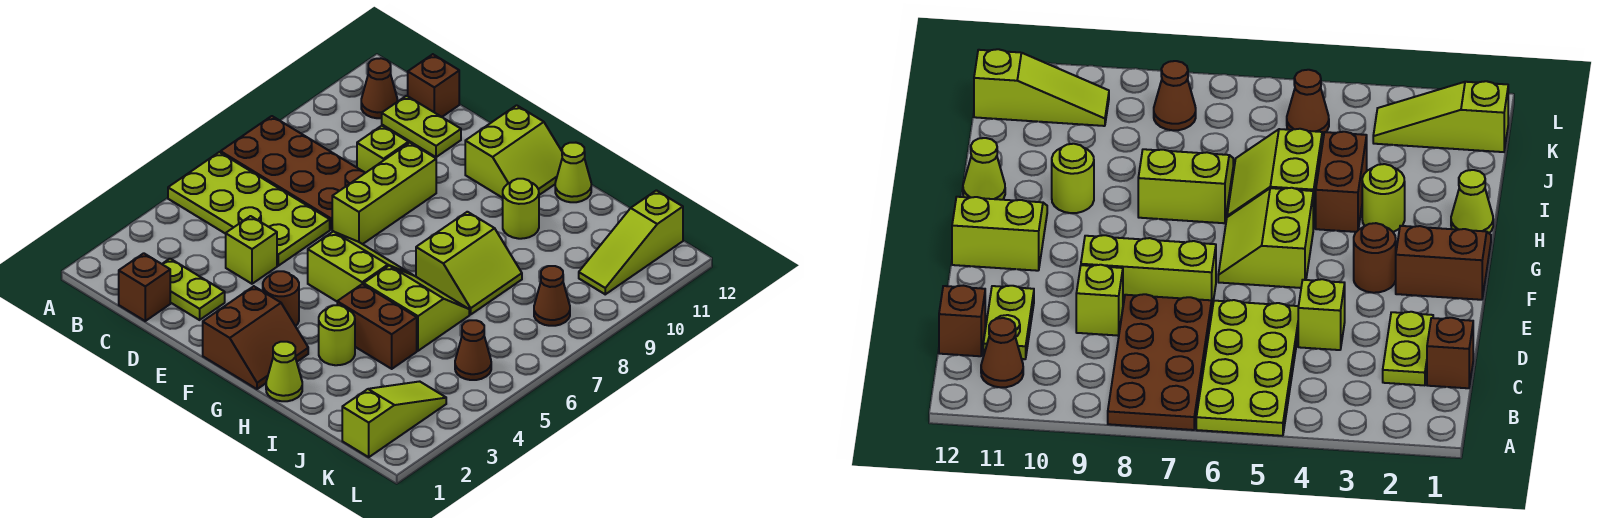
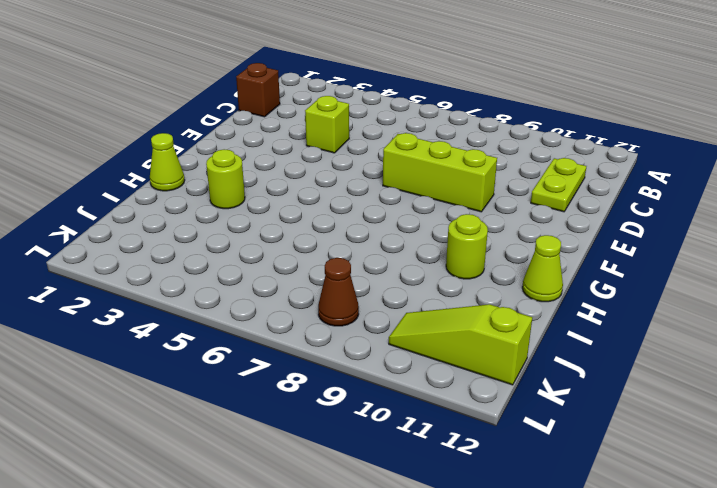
none -> lime 2x4 plate [168,152,330,266]
none -> brown 2x4 plate [221,116,365,229]
none -> brown 1x1 cone [361,58,397,118]

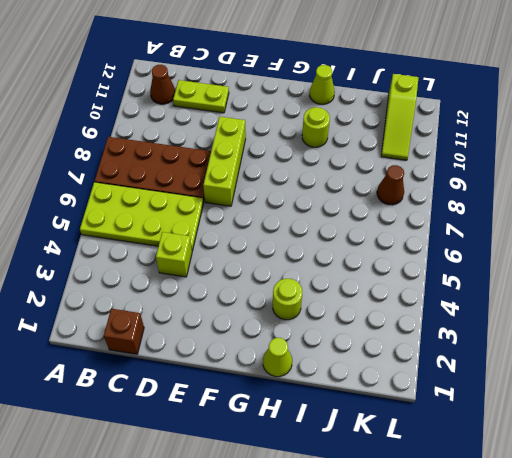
none -> lime 1x2 plate [162,259,225,320]
none -> brown 1x1 brick [408,54,459,117]
none -> lime 1x1 brick [357,126,409,173]

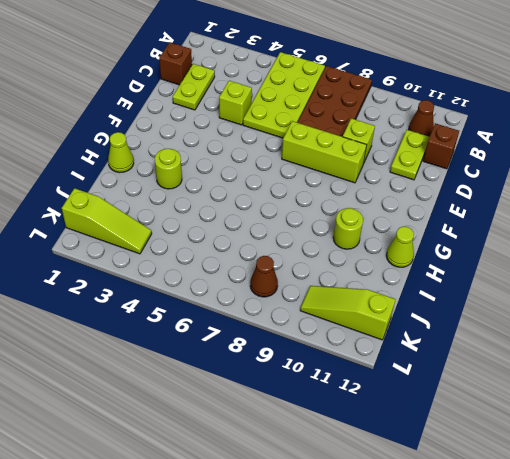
none -> brown 2x2 slope [203,286,308,389]
none -> brown 1x1 round brick [263,271,299,326]
none -> lime 2x2 slope [308,232,412,301]

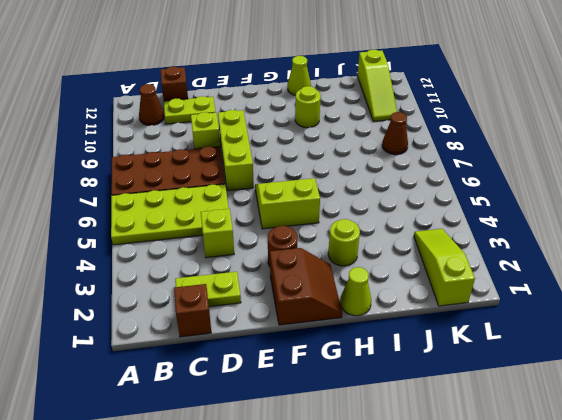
none -> lime 2x2 slope [465,105,562,198]
none -> brown 1x2 brick [337,284,417,369]
none -> lime 2x2 slope [364,265,469,351]

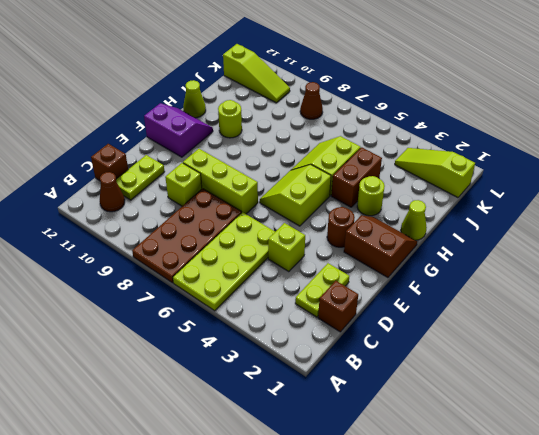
purple 2x2 slope [144,103,213,157] -> lime 2x2 slope [465,105,562,198]
none -> lime 2x2 slope [416,212,522,315]
none -> brown 1x1 cone [455,320,491,380]

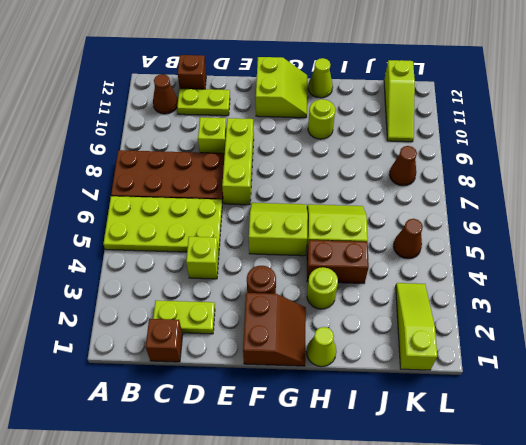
none -> lime 2x2 slope [416,212,522,315]

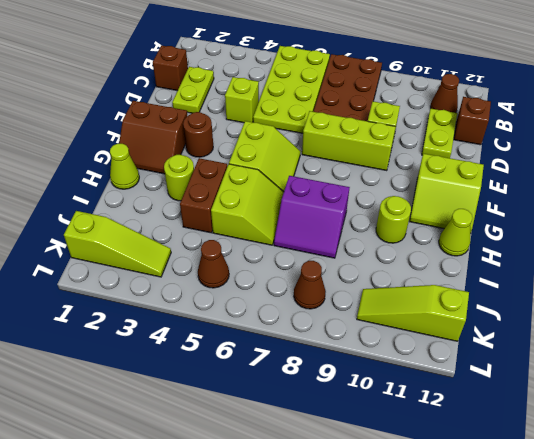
purple 2x2 slope [274,176,350,258] -> lime 2x2 slope [416,212,522,315]

